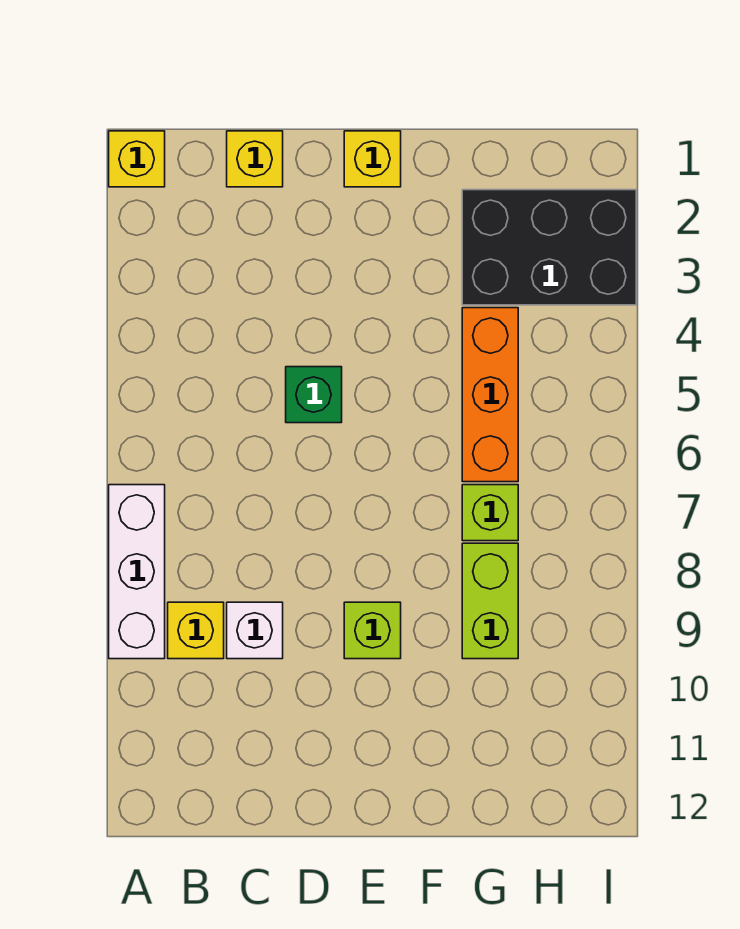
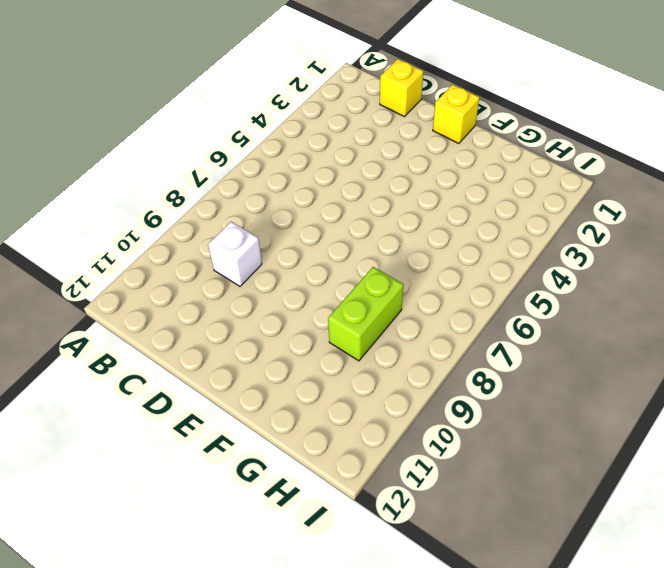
none -> yellow 1x1 brick [109,131,165,187]
none -> white 1x3 brick [109,485,165,659]
none -> yellow 1x1 brick [168,602,224,659]

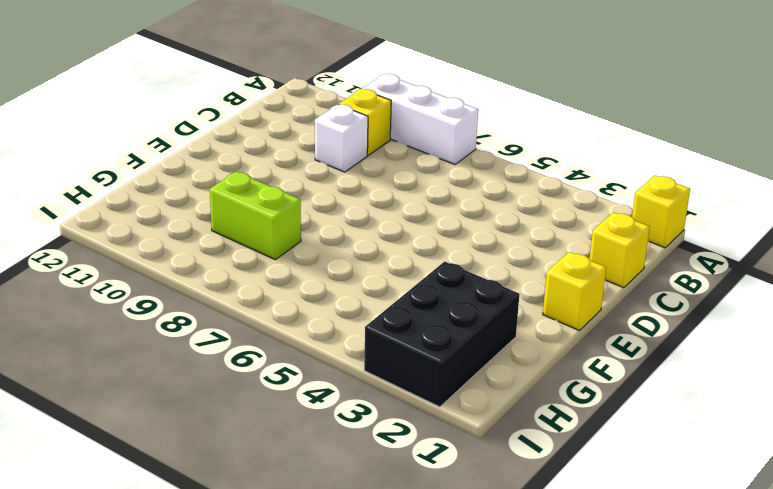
none -> green 1x1 brick [286,367,342,423]
none -> lime 1x1 brick [344,602,401,659]
none -> orange 1x3 brick [462,308,518,482]

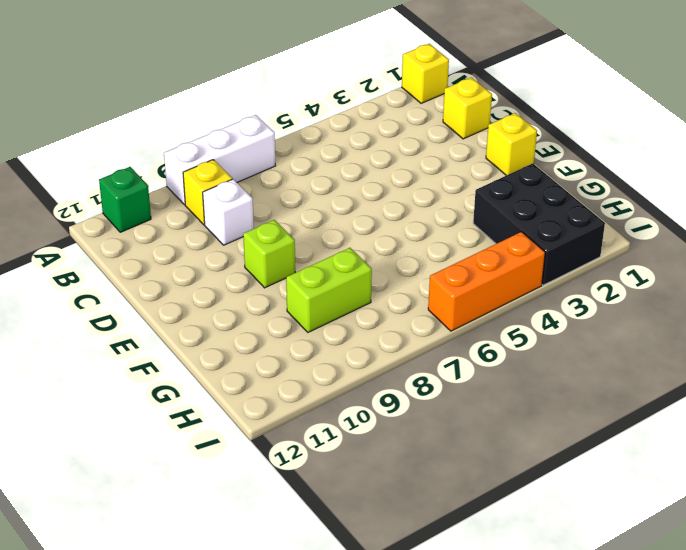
green 1x1 brick [99,167,151,232] -> green 1x1 brick moved to [286,367,342,423]
orange 1x3 brick [428,232,545,331] -> orange 1x3 brick moved to [462,308,518,482]
none -> lime 1x1 brick [462,485,518,541]

